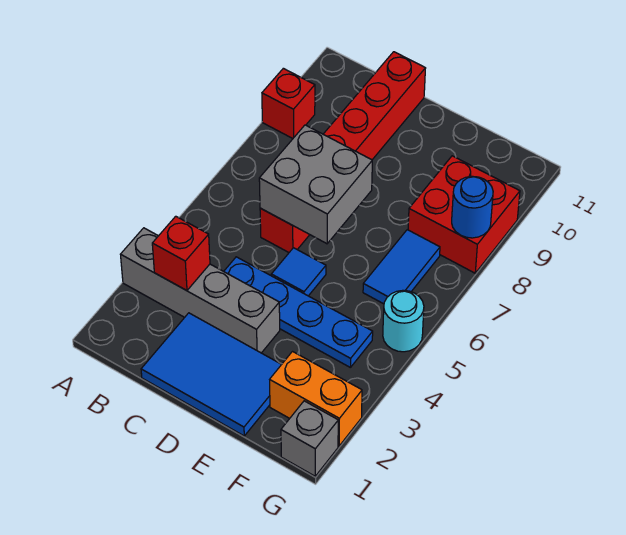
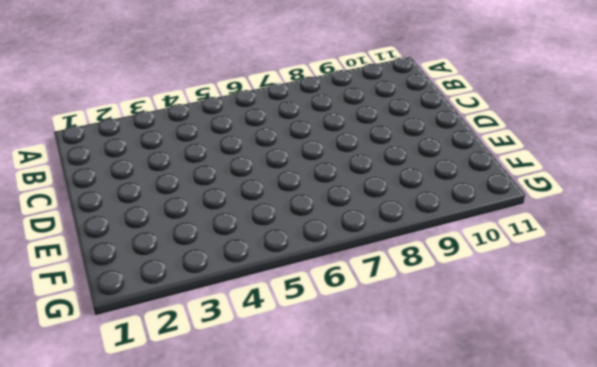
none -> grey 1x4 brick [121,228,280,353]
none -> red 1x1 brick [262,68,315,138]
none -> blue 2x3 tile [141,313,282,436]

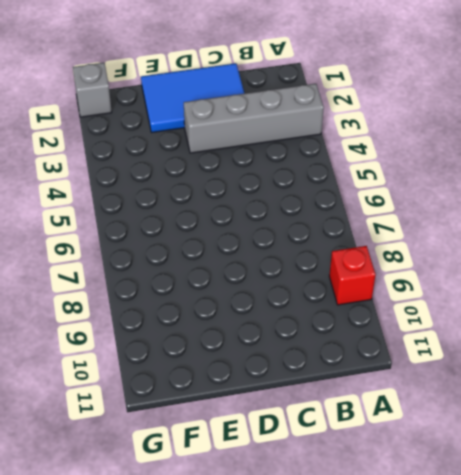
none -> blue 1x4 plate [224,257,373,368]
none -> red 1x6 brick [260,52,426,252]
none -> blue 1x1 tile [271,248,326,296]

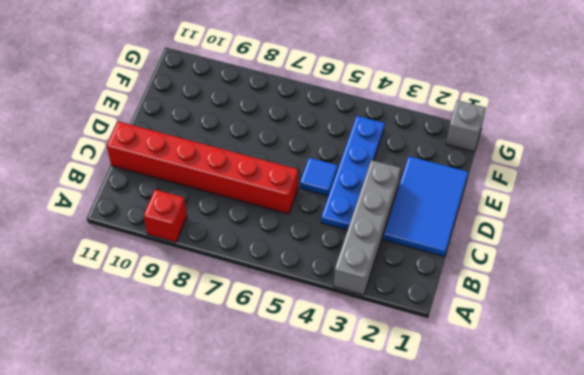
none -> orange 1x2 brick [270,352,362,446]
none -> blue 1x2 tile [363,230,440,304]
none -> red 2x2 brick [408,156,520,273]

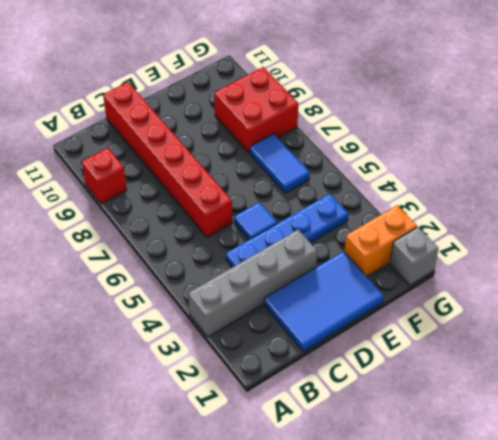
none -> cyan 1x1 round brick [383,290,424,352]
none -> red 1x1 brick [152,216,210,291]
none -> grey 2x2 brick [259,125,372,244]

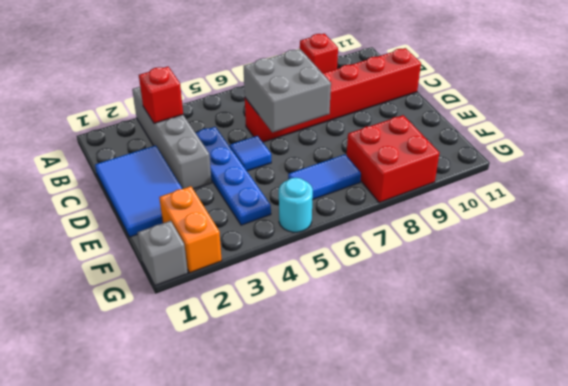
none -> blue 1x1 round brick [452,176,493,238]

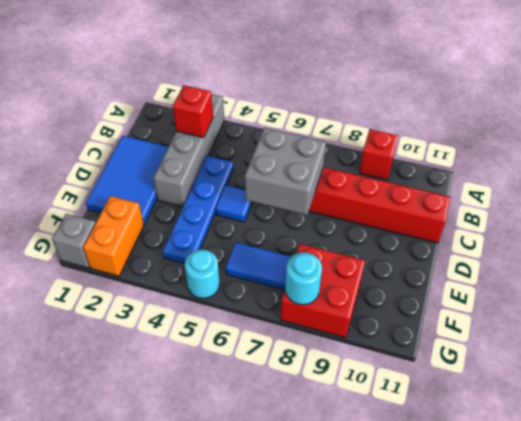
cyan 1x1 round brick [285,252,322,305] -> blue 1x1 round brick [452,176,493,238]

